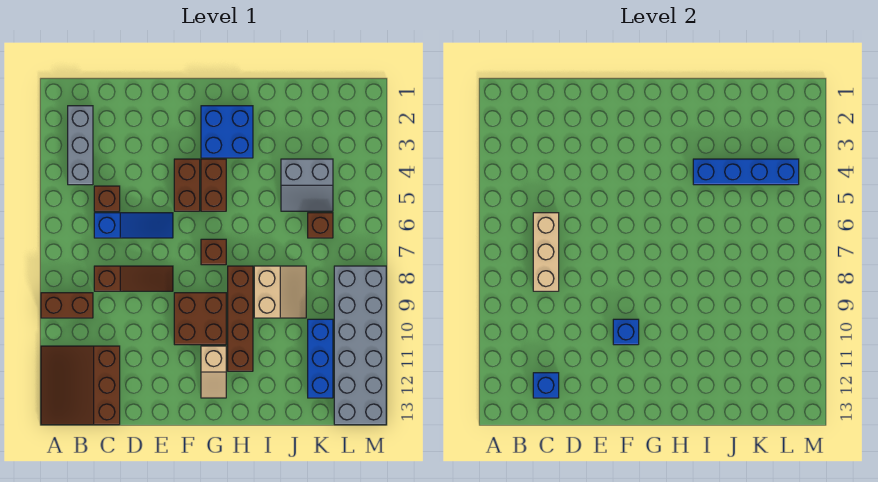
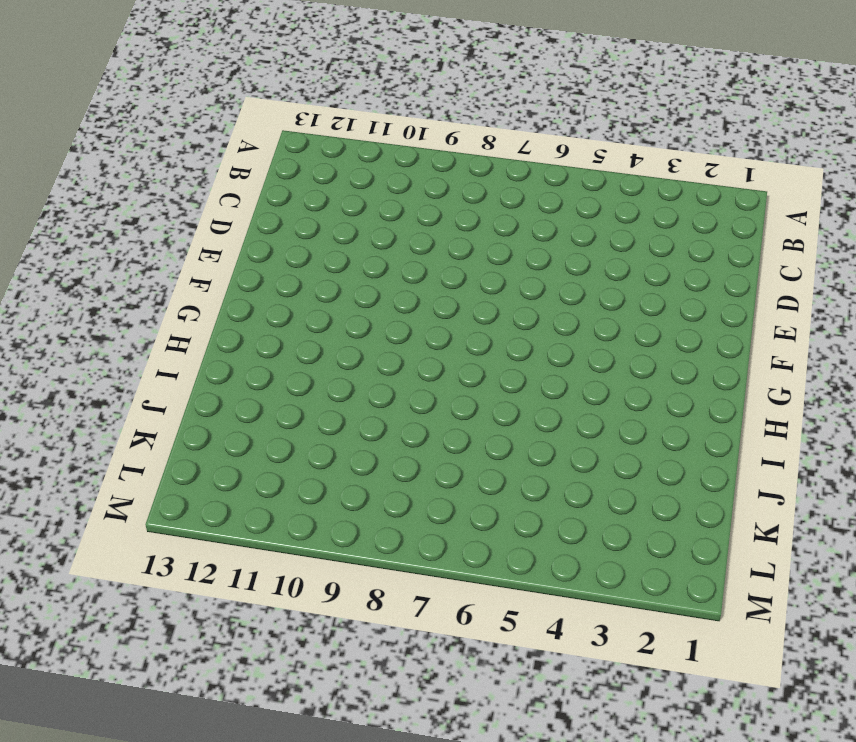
none -> brown 1x2 brick [41,293,93,318]
none -> brown 3x3 slope [41,346,120,425]
none -> grey 1x3 brick [68,106,93,185]

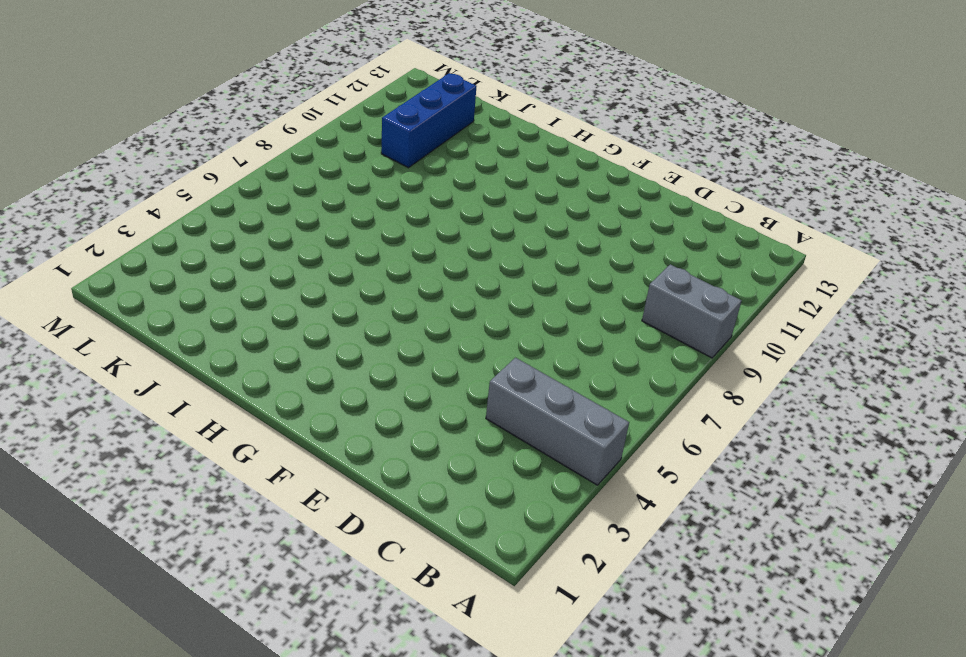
grey 1x3 brick [486,358,629,485] -> grey 1x3 brick turned to [68,106,93,185]
grey 1x2 brick [642,264,742,358] -> brown 1x2 brick [41,293,93,318]
none -> brown 3x3 slope [41,346,120,425]
none -> brown 1x1 brick [94,186,120,211]
none -> blue 1x3 slope [94,213,173,238]

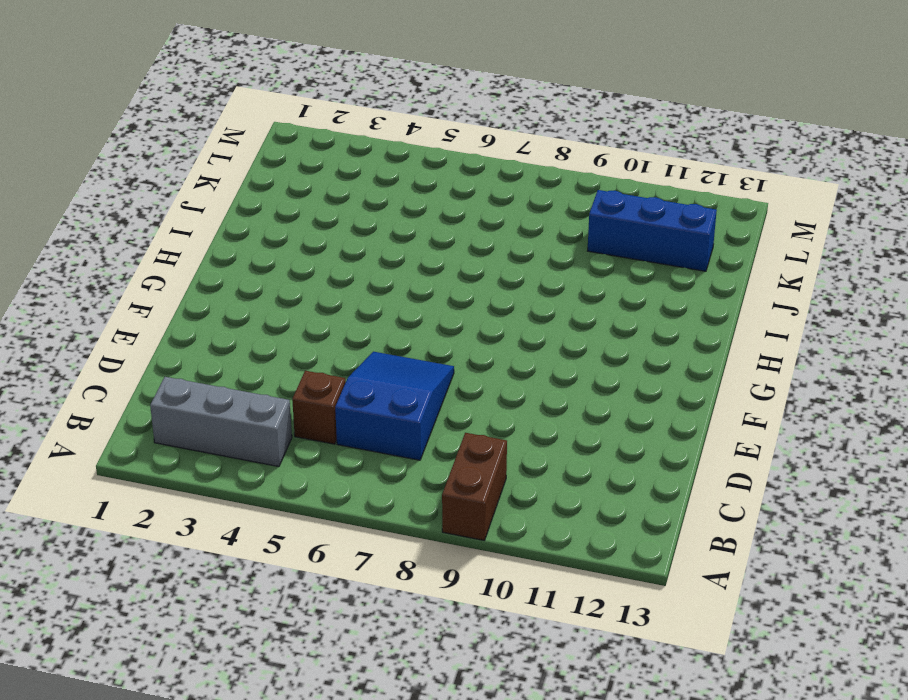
blue 2x3 slope [335,352,454,460] -> blue 1x3 slope [94,213,173,238]
none -> brown 3x3 slope [41,346,120,425]
none -> brown 1x3 slope [94,266,173,291]
none -> brown 1x2 brick [174,159,200,211]

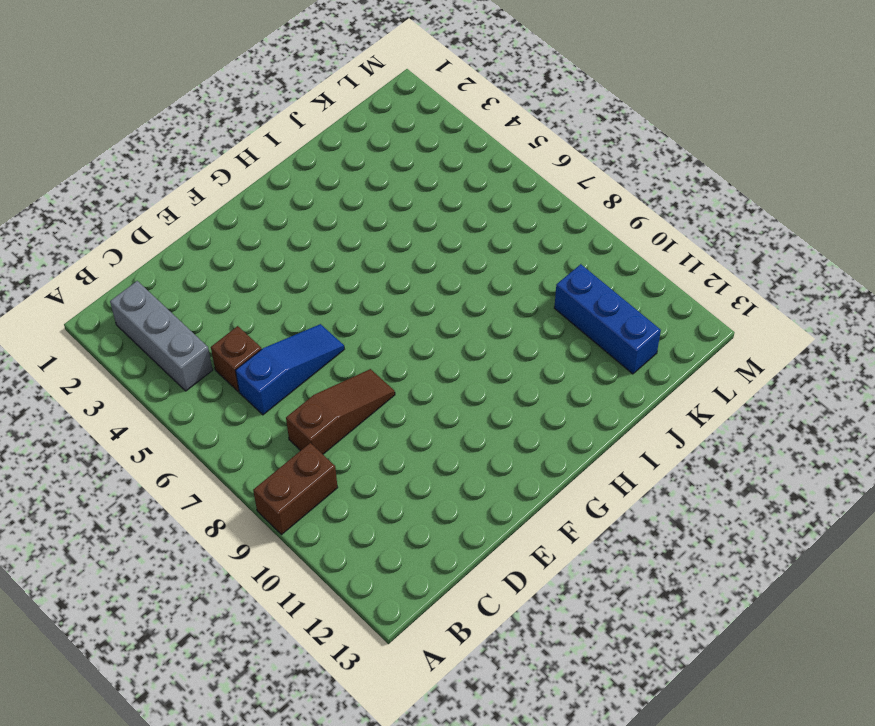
none -> brown 3x3 slope [41,346,120,425]
none -> brown 1x2 brick [174,159,200,211]
none -> brown 2x2 brick [174,293,226,345]

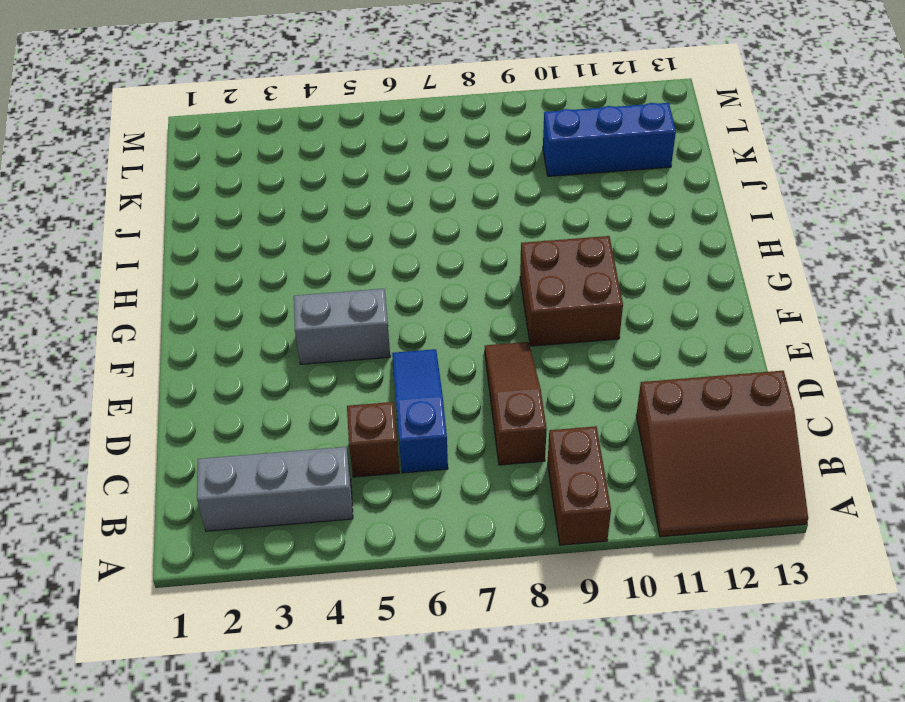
grey 1x2 brick [294,289,390,364] -> brown 1x2 brick [174,159,200,211]
none -> blue 2x2 brick [201,106,253,158]
none -> brown 1x2 brick [201,159,226,211]
none -> brown 1x1 brick [201,239,226,265]

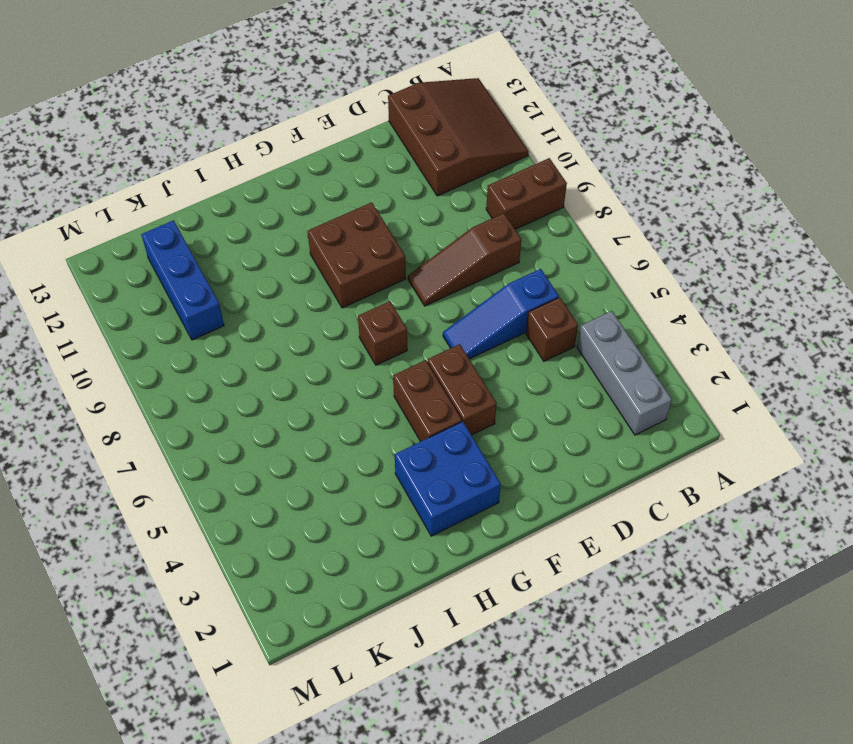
none -> tan 1x2 slope [201,346,226,398]
none -> brown 1x4 brick [228,266,253,371]
none -> tan 2x2 slope [254,266,306,318]

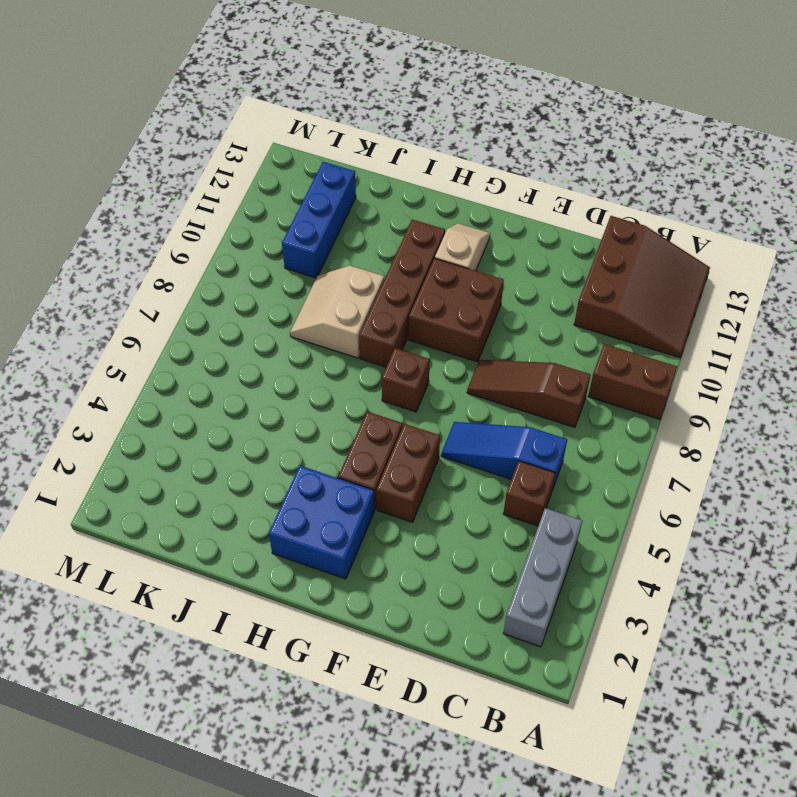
none -> grey 2x2 slope [281,159,333,211]
none -> brown 1x1 brick [308,213,333,238]
none -> grey 2x6 brick [334,266,386,425]

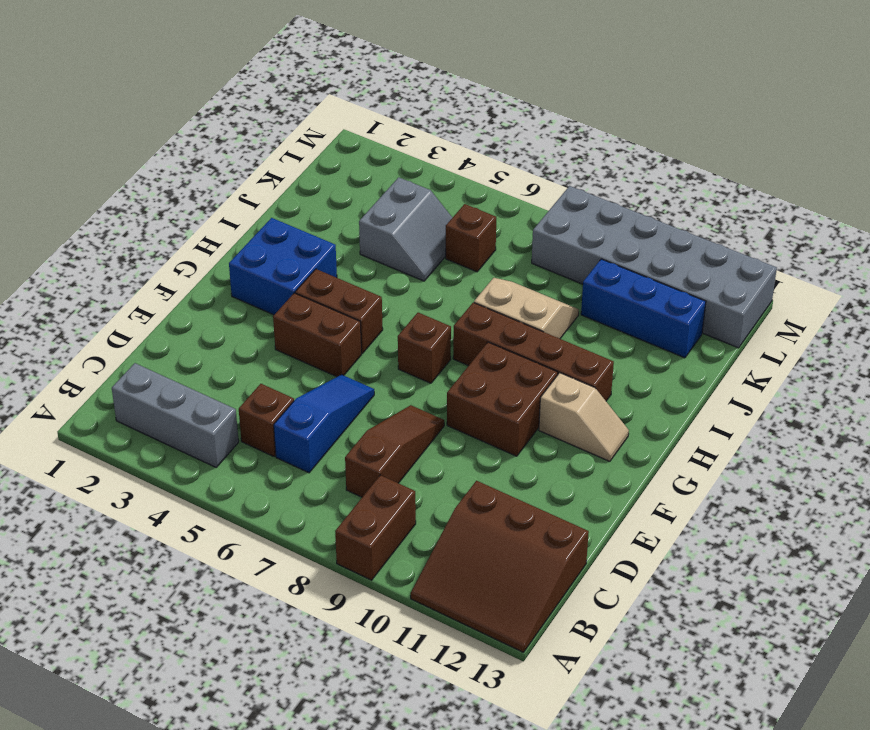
none -> tan 1x3 brick [533,213,559,291]
none -> blue 1x1 brick [533,373,559,398]
none -> blue 1x1 brick [613,319,639,345]

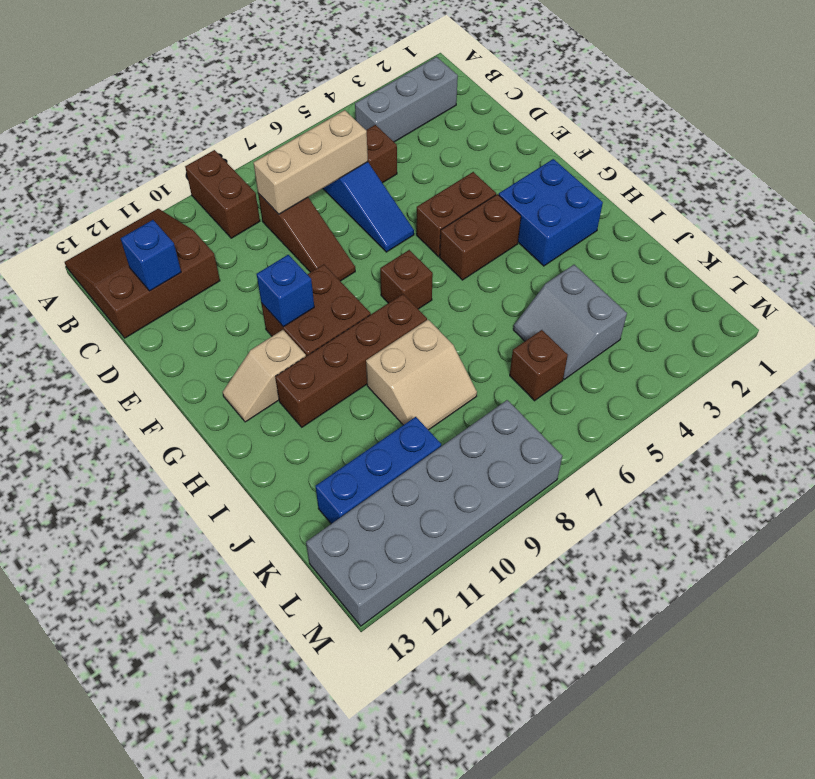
none -> blue 1x4 brick [693,159,799,185]

